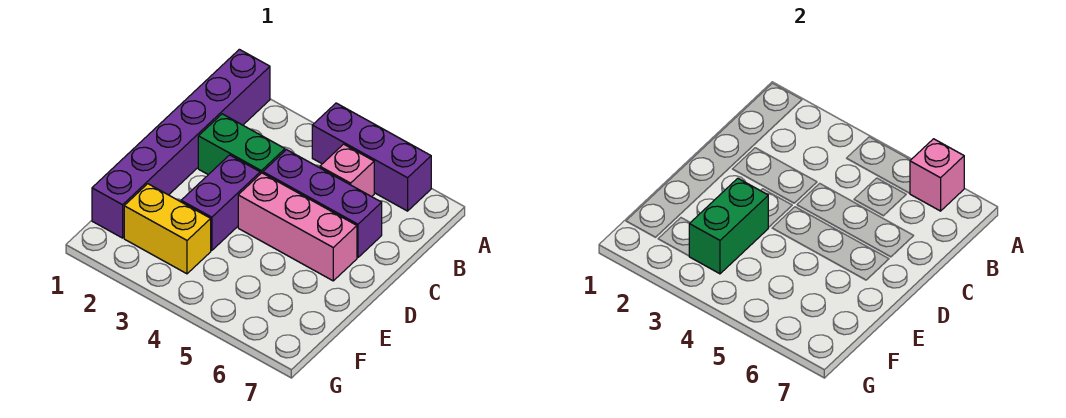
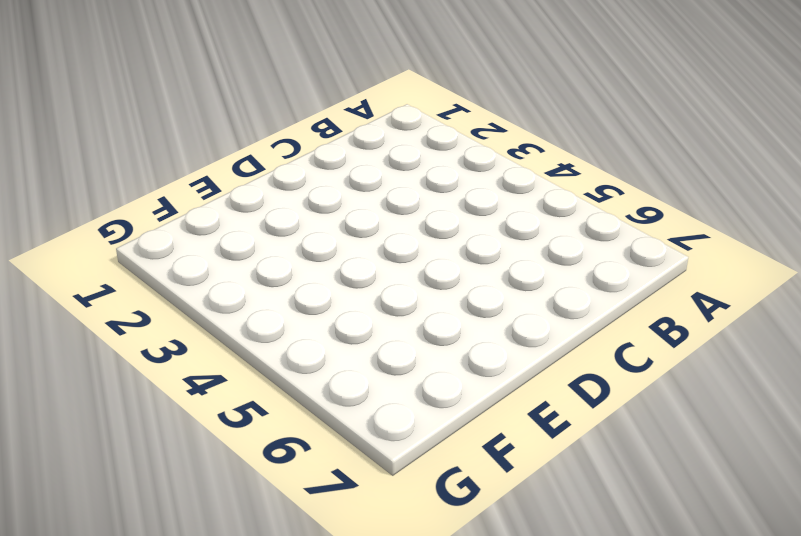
none -> purple 1x6 brick [92,49,270,238]
none -> purple 1x3 brick [312,103,431,211]

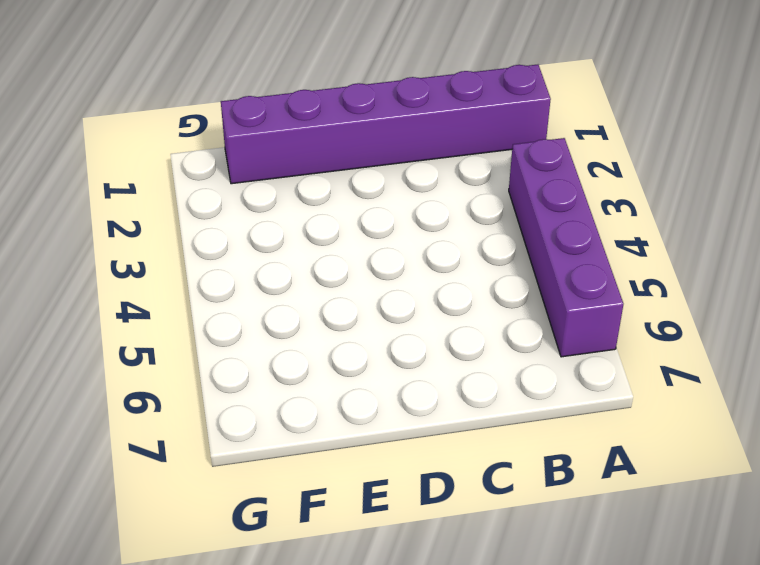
purple 1x4 brick [509,138,623,357] -> purple 1x3 brick [312,103,431,211]
none -> pink 1x1 brick [320,144,374,197]
none -> green 1x2 brick [198,114,285,175]

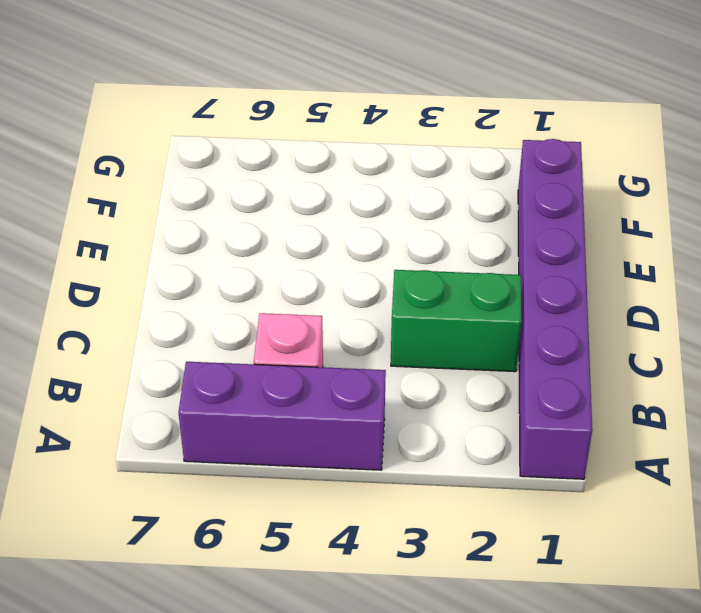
none -> purple 1x3 brick [263,150,382,257]
none -> purple 1x2 brick [181,155,260,251]

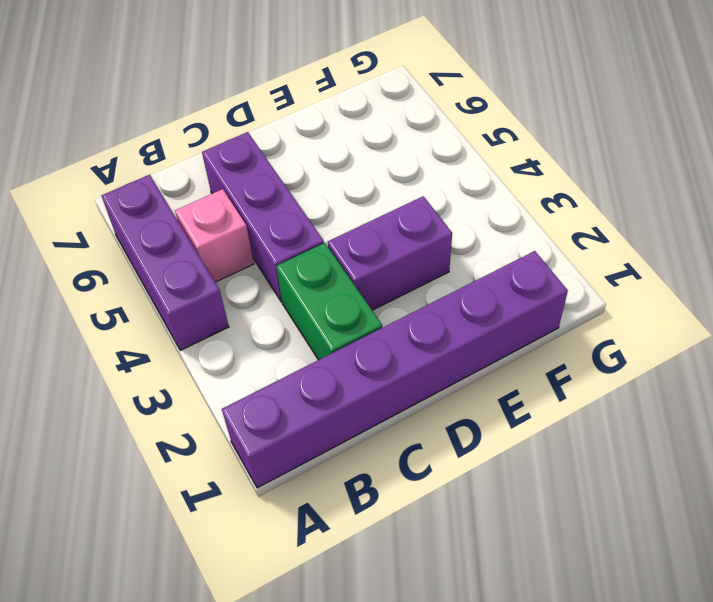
none -> pink 1x3 brick [238,173,357,281]
none -> yellow 1x2 brick [124,184,211,274]

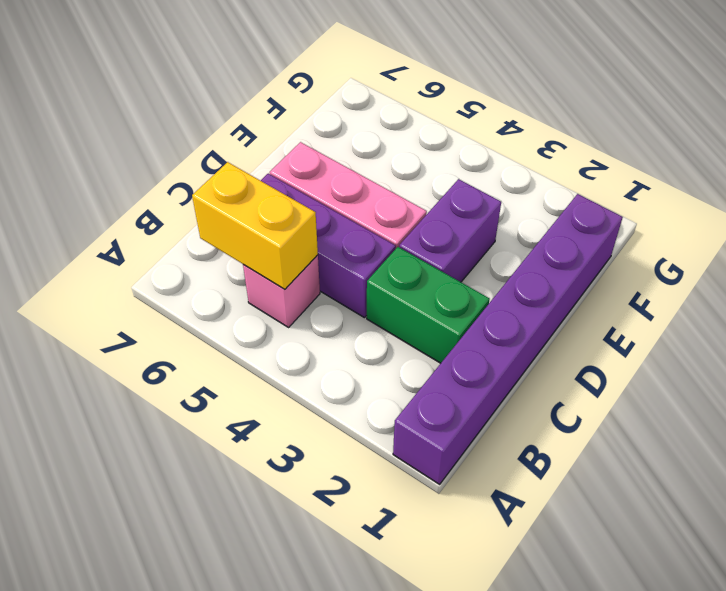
yellow 1x2 brick [192,162,318,289] -> yellow 1x2 brick moved to [124,184,211,274]
none -> purple 1x3 brick [312,103,431,211]
none -> pink 1x1 brick [910,139,964,211]

